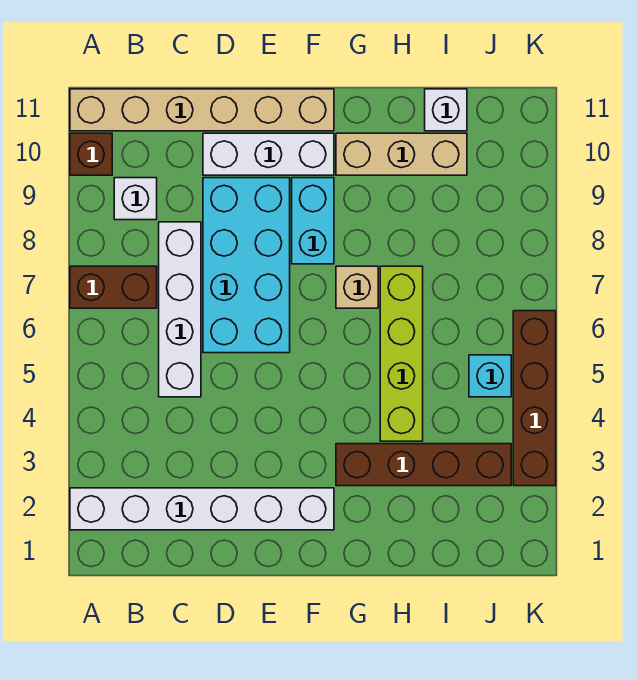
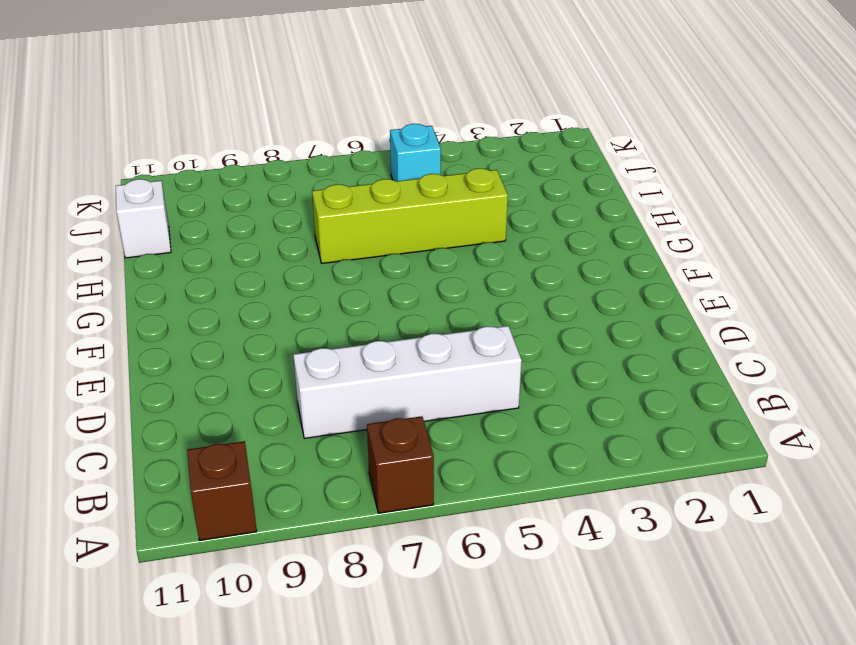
brown 1x1 brick [367,416,434,513] -> brown 1x2 brick [70,266,157,308]
none -> white 1x6 brick [70,488,334,530]
none -> tan 1x6 brick [70,89,334,131]
none -> white 1x1 brick [114,178,157,220]

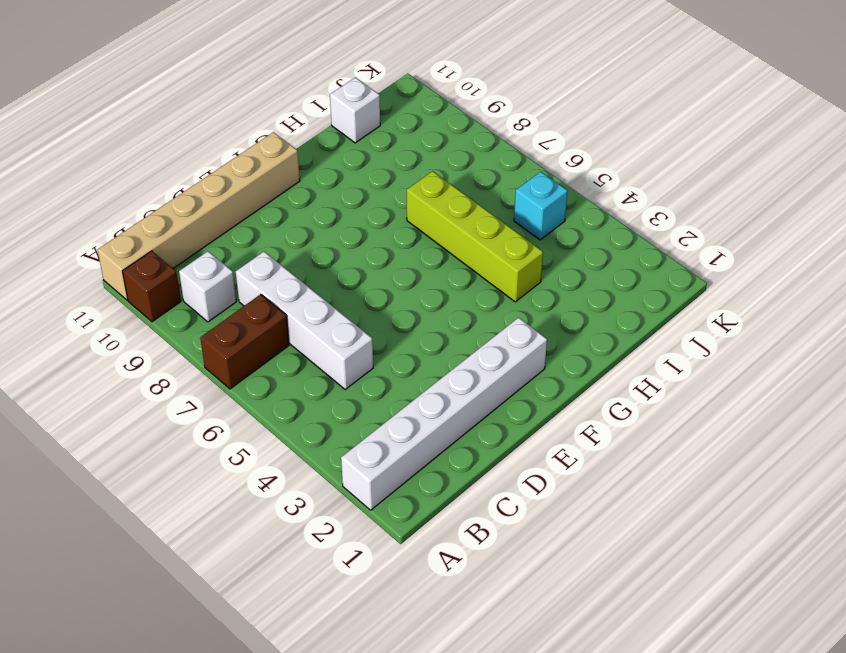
none -> cyan 2x4 brick [203,178,290,353]
none -> white 1x3 brick [203,133,334,175]
none -> cyan 1x2 brick [292,178,334,264]

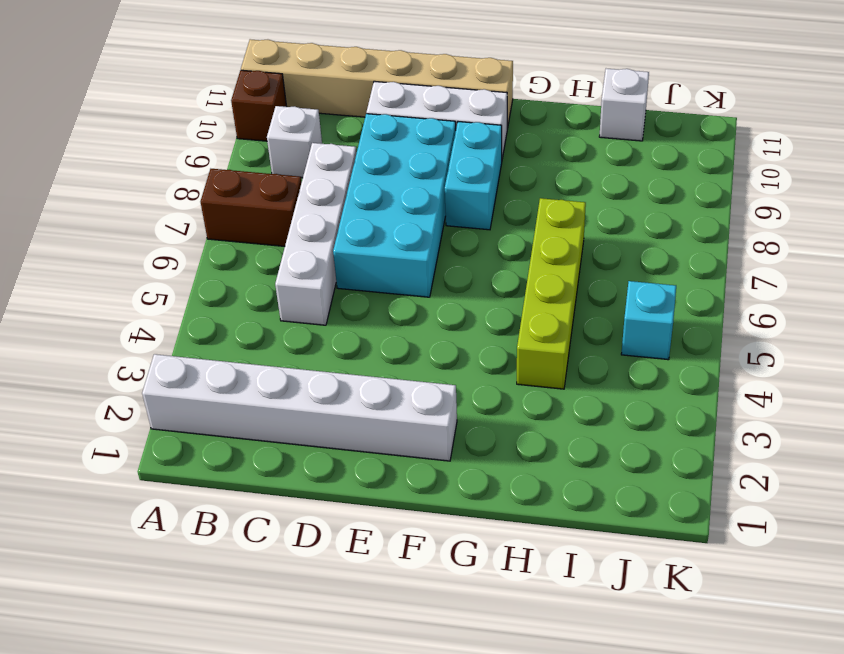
none -> brown 1x4 brick [336,444,511,486]
none -> tan 1x1 brick [336,266,378,308]
none -> tan 1x3 brick [336,133,467,175]

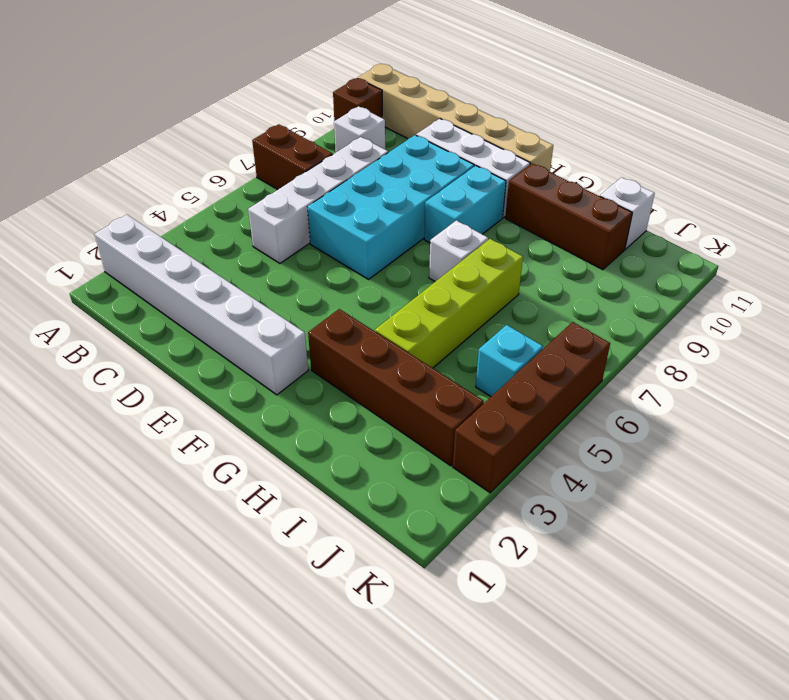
white 1x1 brick [429,220,488,282] -> tan 1x1 brick [336,266,378,308]
brown 1x3 brick [505,163,632,270] -> tan 1x3 brick [336,133,467,175]

